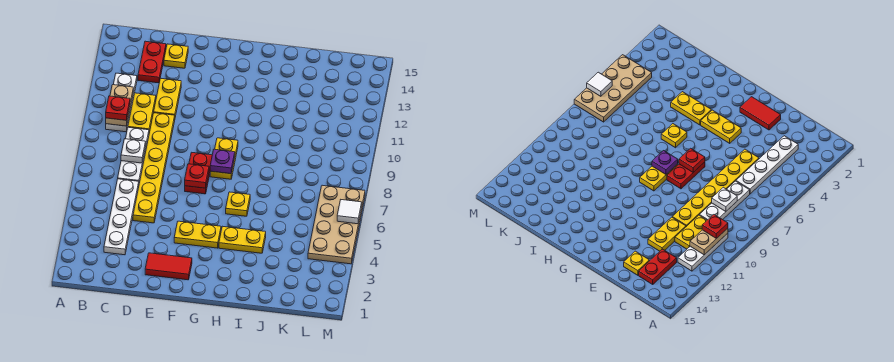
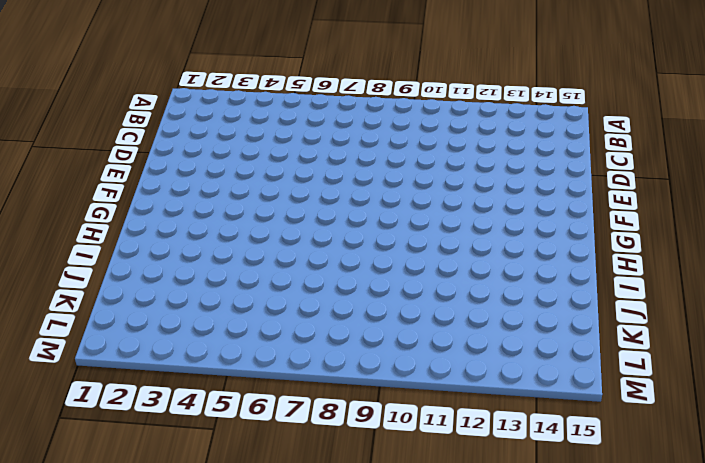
none -> white 1x3 plate [106,73,137,132]
none -> white 1x4 plate [104,179,139,255]
none -> white 1x3 plate [118,127,149,183]

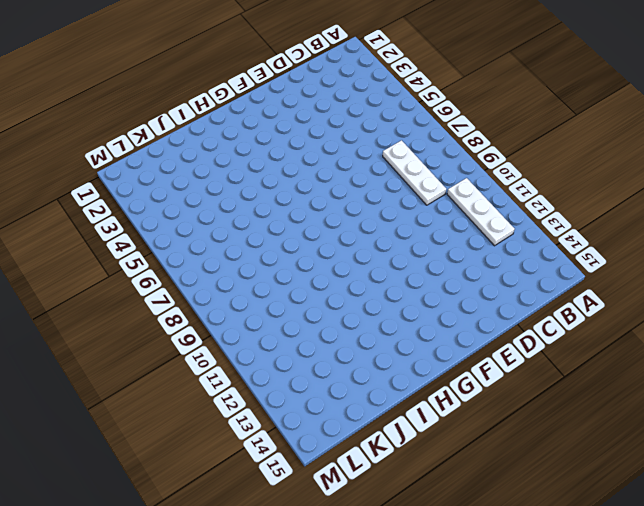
none -> white 1x4 plate [104,179,139,255]
none -> yellow 1x2 plate [128,93,156,133]
none -> red 1x2 plate [138,41,166,83]

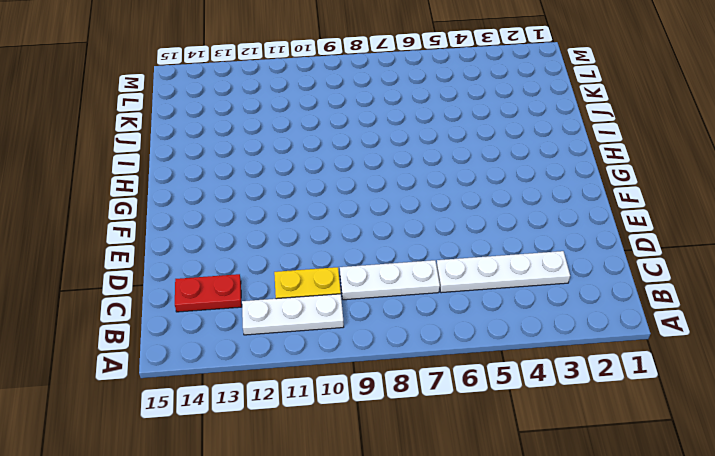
none -> yellow 1x6 plate [133,113,175,223]
none -> yellow 1x2 plate [154,78,181,117]
none -> yellow 1x1 plate [164,44,188,68]

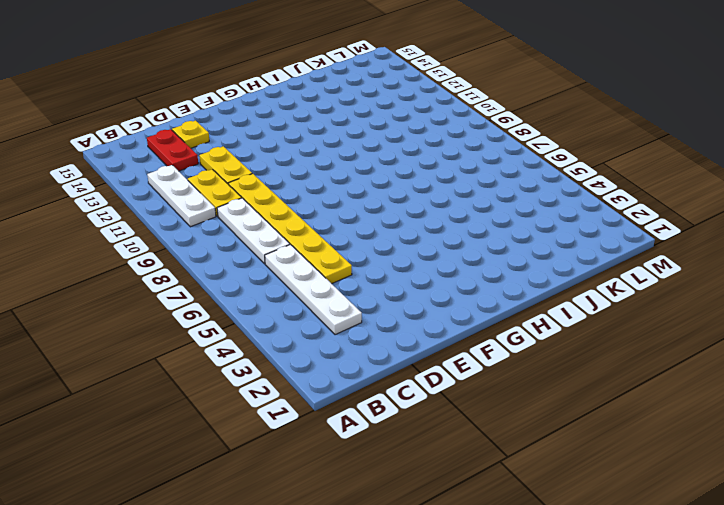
none -> red 1x2 tile [145,253,192,280]
none -> yellow 1x2 plate [174,221,221,248]
none -> red 1x2 plate [185,152,212,194]

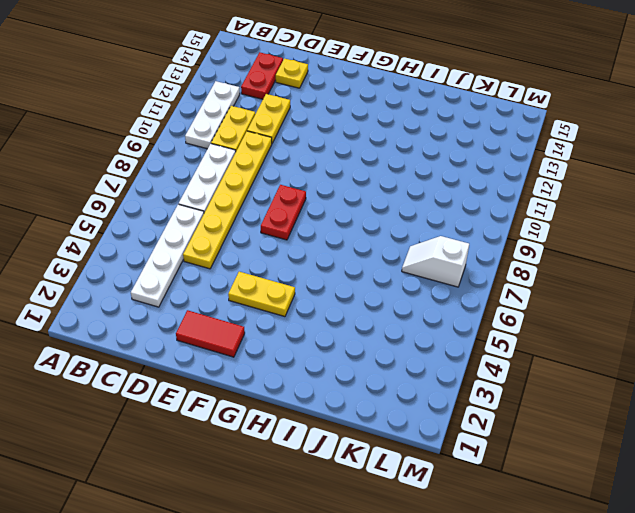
white 1x2 slope [402,236,469,287] -> tan 2x4 plate [308,185,365,264]
none -> yellow 1x2 plate [210,138,238,179]
none -> yellow 1x2 plate [219,226,266,253]
none -> yellow 1x1 plate [226,192,250,216]

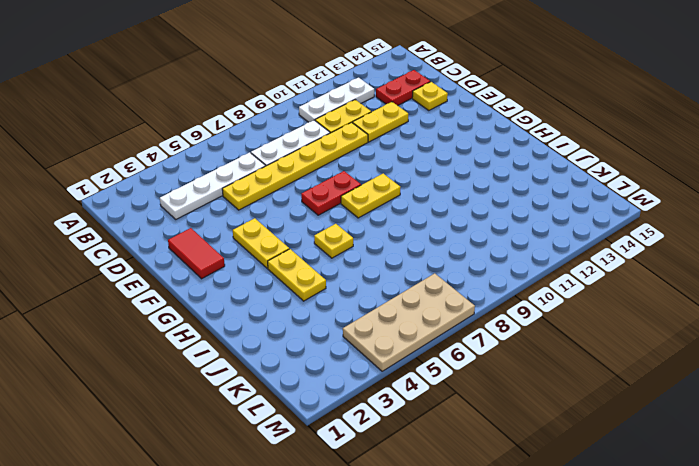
none -> tan 1x2 plate [106,85,133,126]
none -> white 1x1 plate [121,139,146,163]
none -> red 1x1 plate [185,164,209,188]

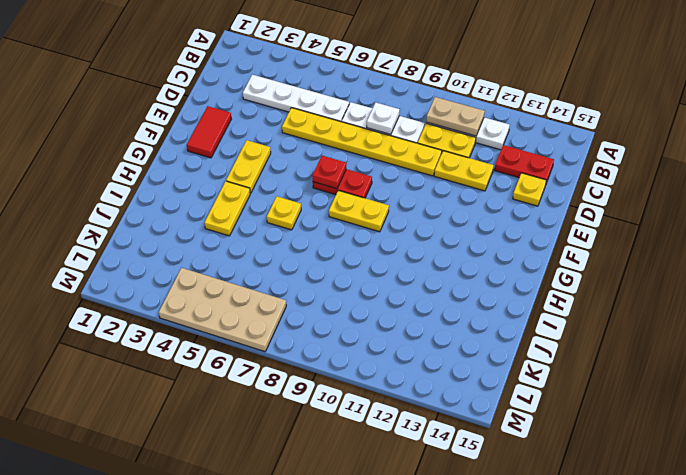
none -> purple 1x1 plate [210,149,235,174]
none -> white 1x1 tile [337,200,362,224]
none -> red 1x1 plate [106,96,130,120]

